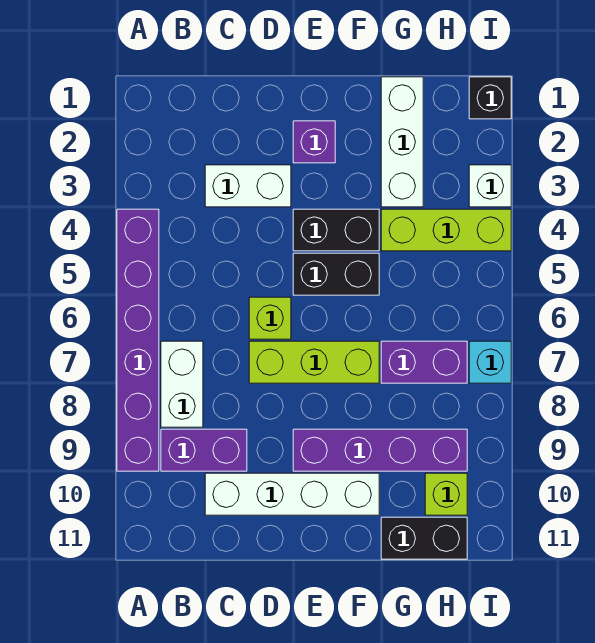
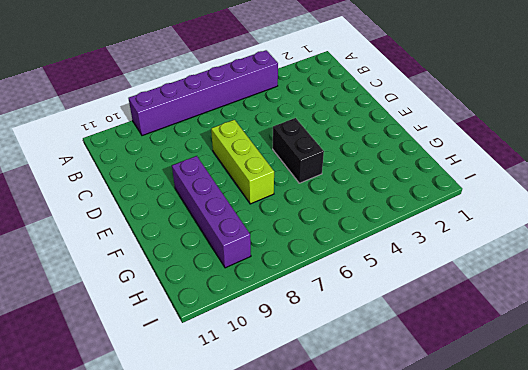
none -> white 1x2 brick [161,341,203,427]
none -> purple 1x2 brick [161,429,247,471]
none -> white 1x2 brick [205,165,291,207]

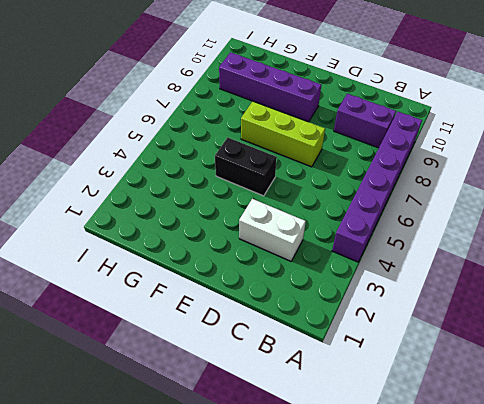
none -> white 1x2 brick [161,341,203,427]
none -> white 1x4 brick [205,473,379,515]
none -> lime 1x1 brick [249,297,291,339]

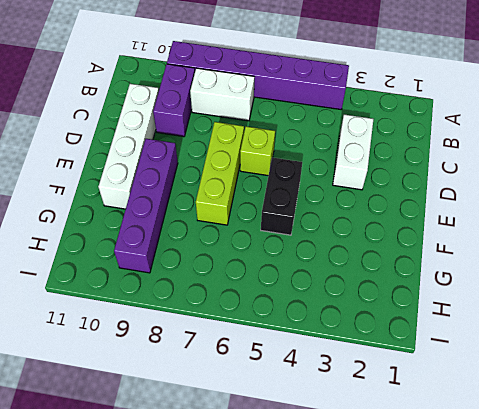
none -> purple 1x1 brick [293,121,335,163]
none -> black 1x2 brick [293,209,379,251]
none -> white 1x3 brick [381,77,423,207]

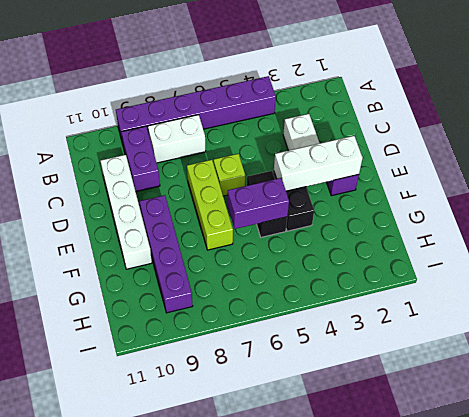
white 1x3 brick [274,136,363,191] -> white 1x3 brick moved to [381,77,423,207]
purple 1x2 brick [228,178,289,229] -> purple 1x2 brick turned to [381,341,467,383]
none -> lime 1x3 brick [381,209,511,251]
none -> black 1x2 brick [381,517,467,559]
none -> lime 1x1 brick [425,473,467,515]

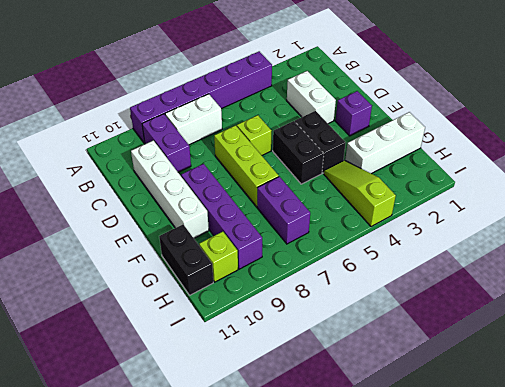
lime 1x3 slope [324,160,396,227] -> lime 1x3 brick [381,209,511,251]
none -> black 1x1 brick [469,77,511,119]
none -> white 1x1 brick [469,165,511,207]
none -> cyan 1x1 brick [469,341,511,383]

